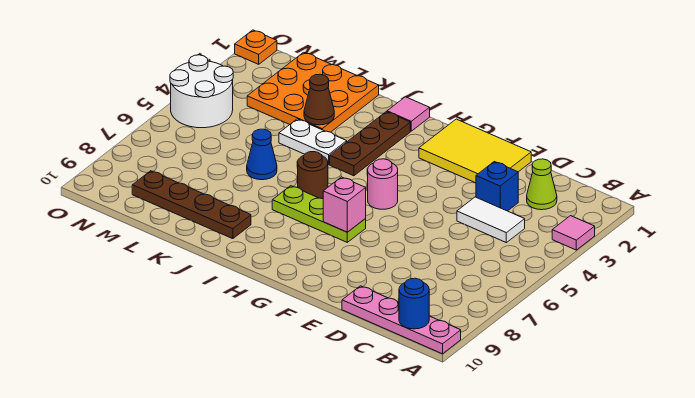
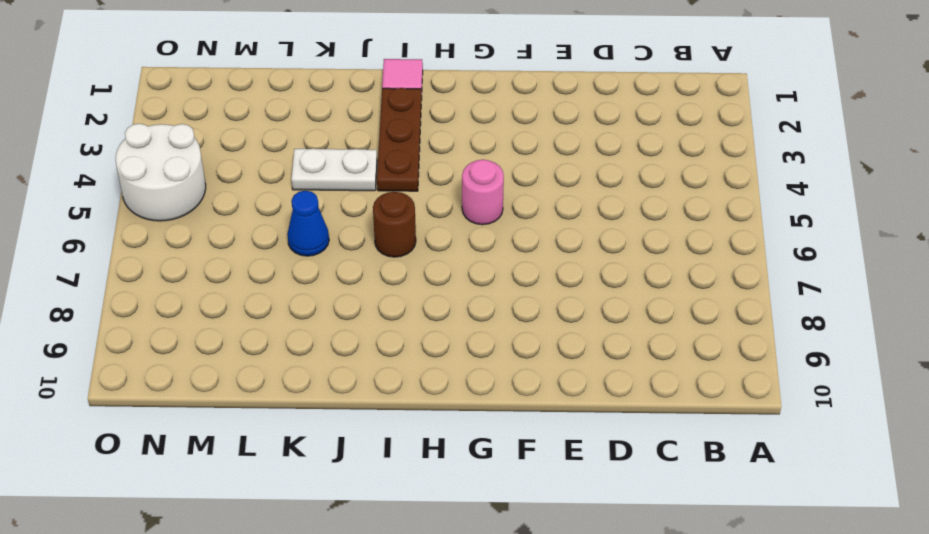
none -> pink 1x1 tile [552,216,595,250]
none -> pink 1x4 plate [342,286,461,354]
none -> lime 1x1 cone [527,159,557,210]

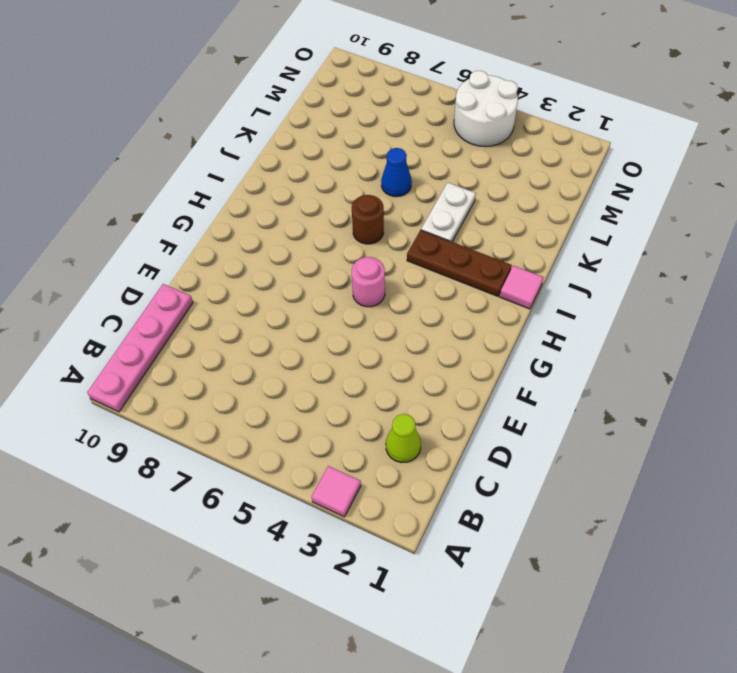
none -> white 1x2 tile [457,197,525,243]
none -> blue 1x1 brick [476,162,518,211]
none -> yellow 2x3 tile [419,119,531,183]

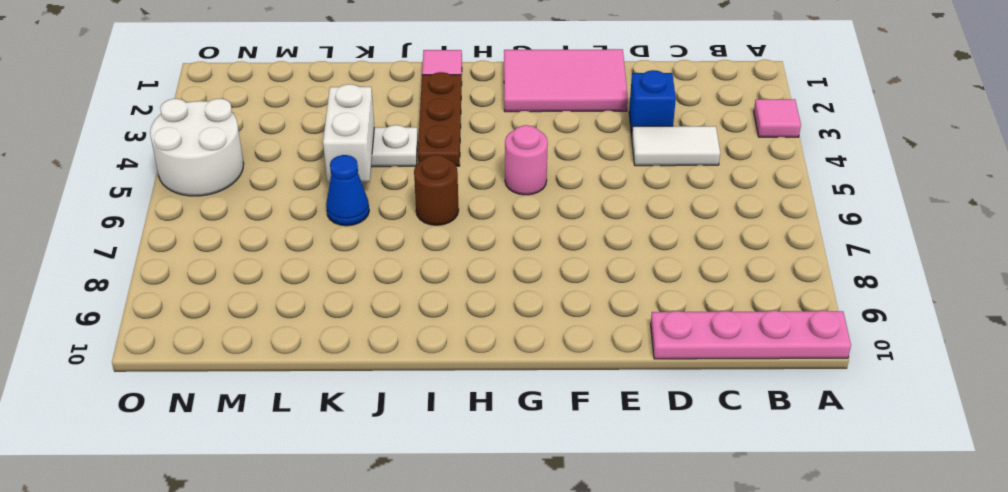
pink 2x3 tile [504,49,628,112] -> yellow 2x3 tile [419,119,531,183]
white 1x2 brick [323,84,374,182] -> none
none -> lime 1x1 cone [527,159,557,210]
none -> lime 1x3 plate [272,186,366,242]
none -> brown 1x4 plate [132,171,251,239]

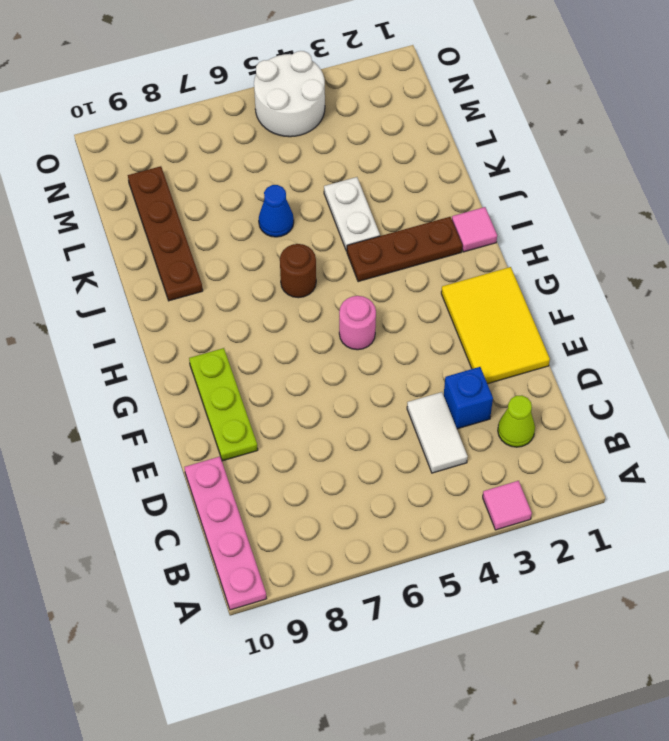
lime 1x3 plate [189,348,258,461] -> lime 1x3 plate moved to [272,186,366,242]
none -> orange 3x3 plate [247,52,379,132]
none -> orange 1x1 plate [235,30,277,64]
none -> blue 1x1 round brick [399,278,429,329]

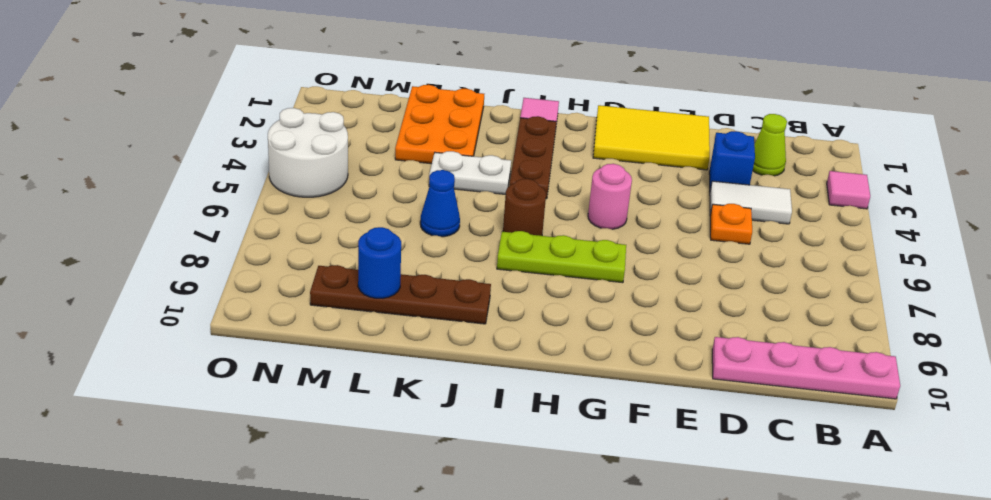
orange 1x1 plate [710,204,752,244] -> orange 1x1 plate moved to [235,30,277,64]
orange 2x3 plate [395,85,484,164] -> orange 3x3 plate [247,52,379,132]
blue 1x1 round brick [358,227,401,298] -> blue 1x1 round brick moved to [399,278,429,329]
none -> pink 1x1 brick [323,177,366,232]
none -> brown 1x1 cone [304,74,334,125]

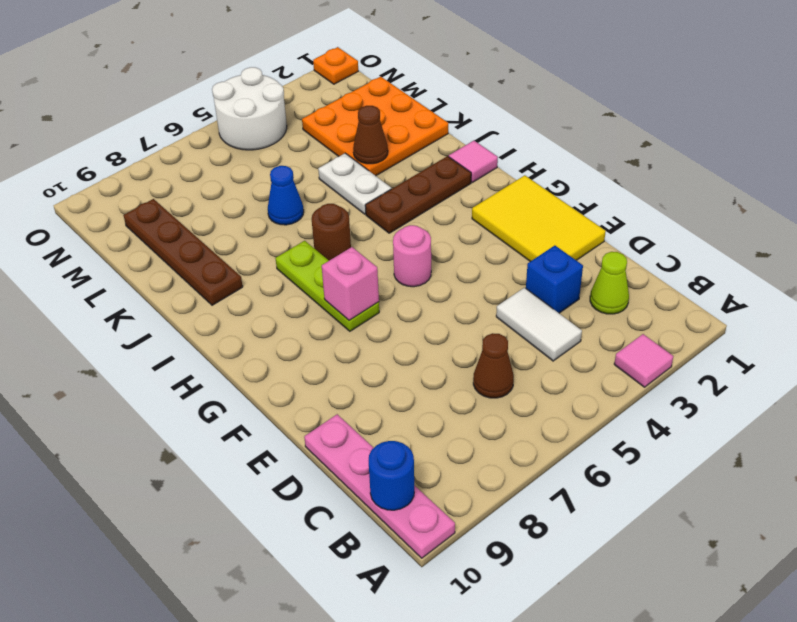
brown 1x1 cone [473,333,514,398] -> none

